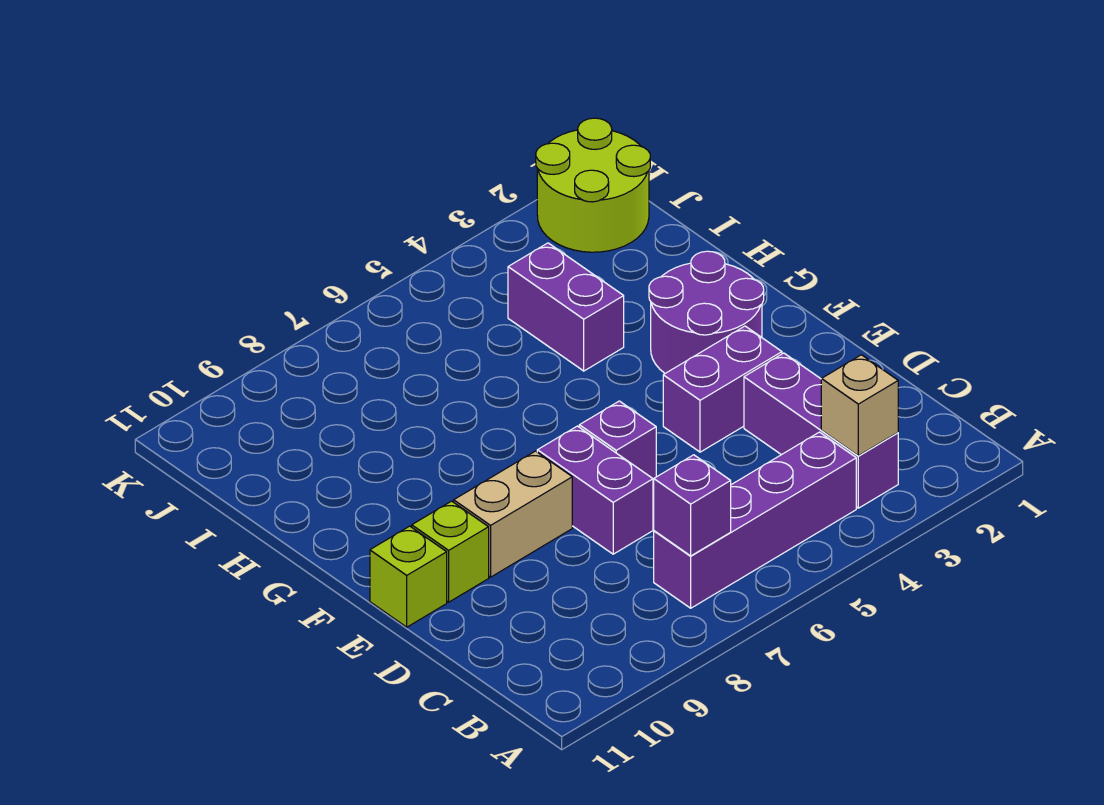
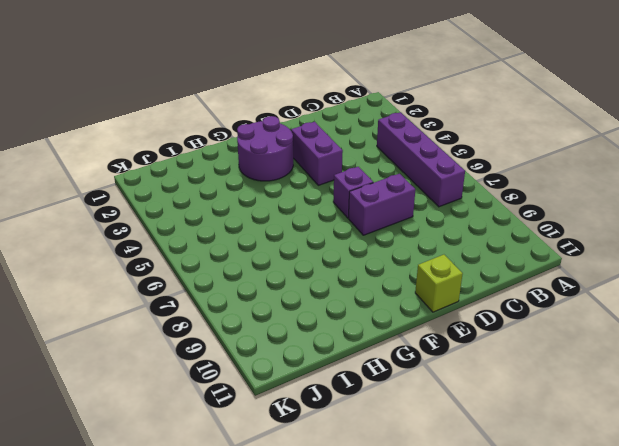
none -> purple 1x3 brick [744,353,898,508]
none -> tan 1x2 brick [454,451,572,577]
none -> lime 1x1 brick [412,501,489,602]

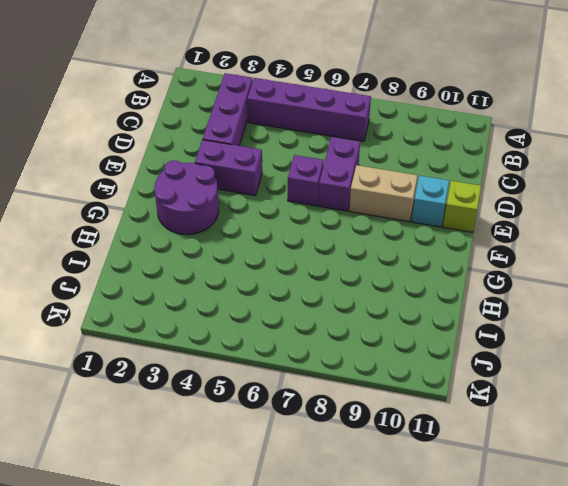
cyan 1x1 brick [412,175,449,227] -> lime 1x1 brick [412,501,489,602]
none -> purple 1x2 brick [508,243,624,371]
none -> lime 2x2 round brick [536,118,650,252]
none -> tan 1x1 brick [821,355,898,456]

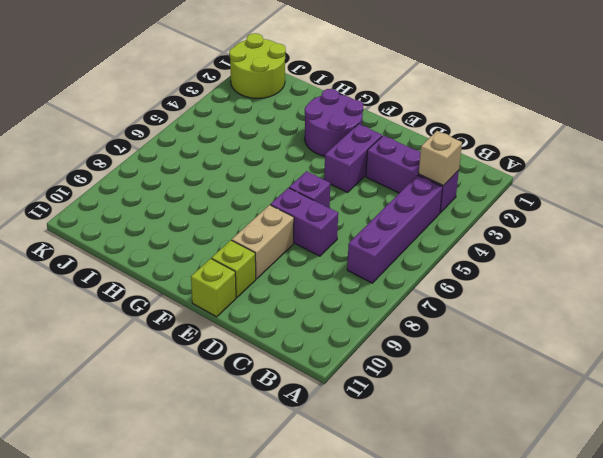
none -> purple 1x2 brick [508,243,624,371]
none -> purple 1x1 brick [654,455,731,556]

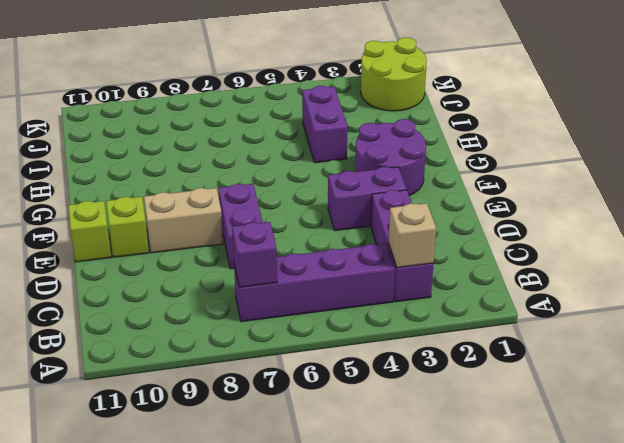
none -> purple 1x1 brick [579,401,656,480]

